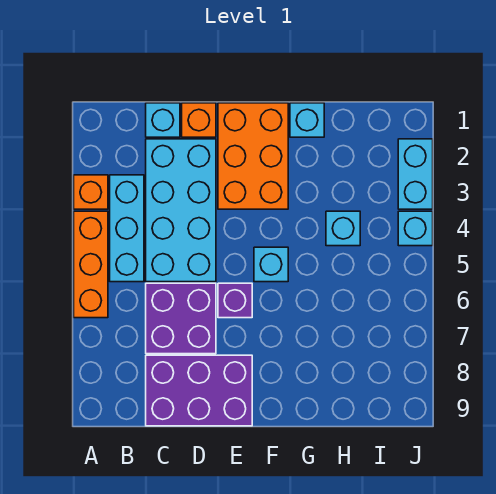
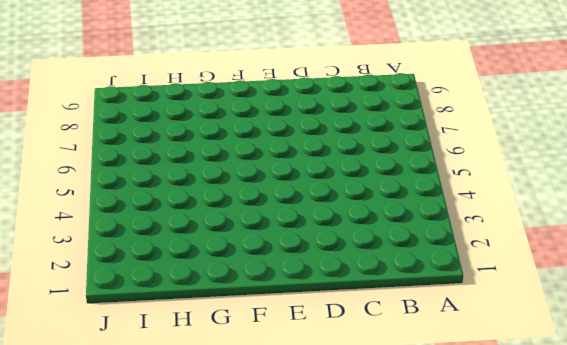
none -> orange 1x1 brick [74,175,108,209]
none -> orange 1x3 brick [74,211,108,318]
none -> cyan 1x3 brick [110,175,144,282]

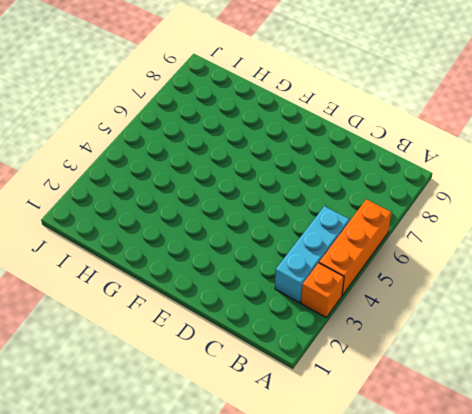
none -> cyan 1x1 brick [146,103,180,137]
none -> cyan 2x4 brick [146,139,216,282]
none -> purple 2x2 brick [146,283,216,354]

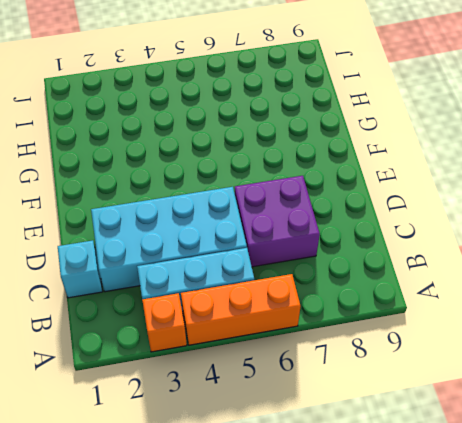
none -> purple 2x3 brick [146,355,252,426]
none -> orange 1x1 brick [182,103,216,137]
none -> orange 2x3 brick [218,103,288,209]

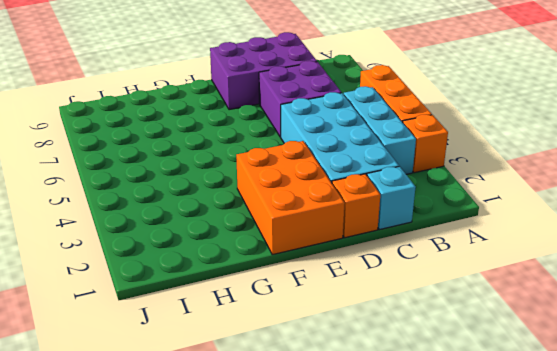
none -> purple 1x1 brick [218,283,252,318]
none -> cyan 1x1 brick [254,247,288,282]
none -> cyan 1x1 brick [290,103,324,137]

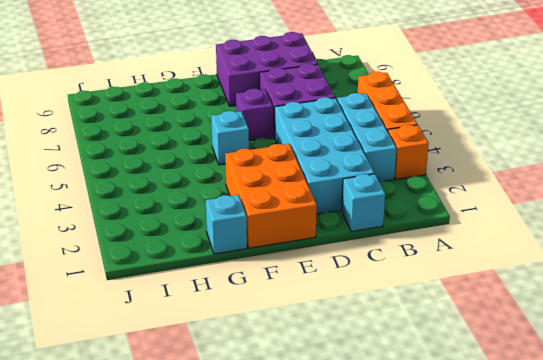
none -> orange 1x1 brick [182,103,216,137]
none -> cyan 1x1 brick [326,211,360,246]
none -> cyan 1x2 brick [398,139,433,209]

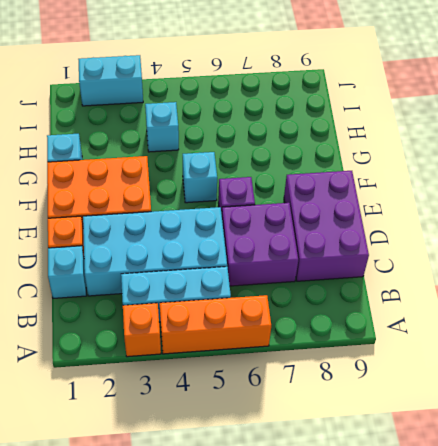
none -> cyan 1x1 brick [398,211,433,246]

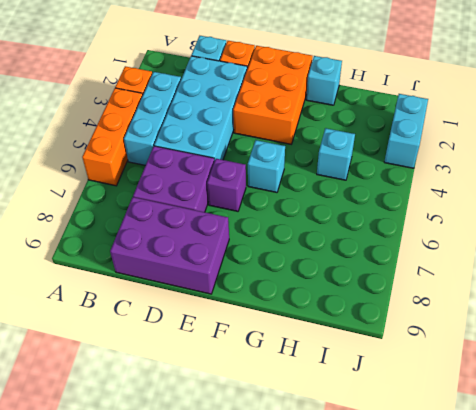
none -> cyan 1x1 brick [398,211,433,246]

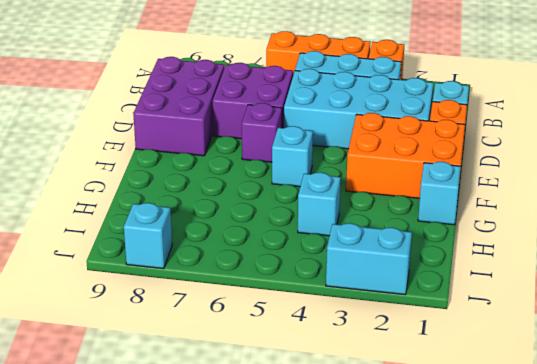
cyan 1x1 brick [124,203,172,269] -> cyan 1x1 brick moved to [398,211,433,246]

